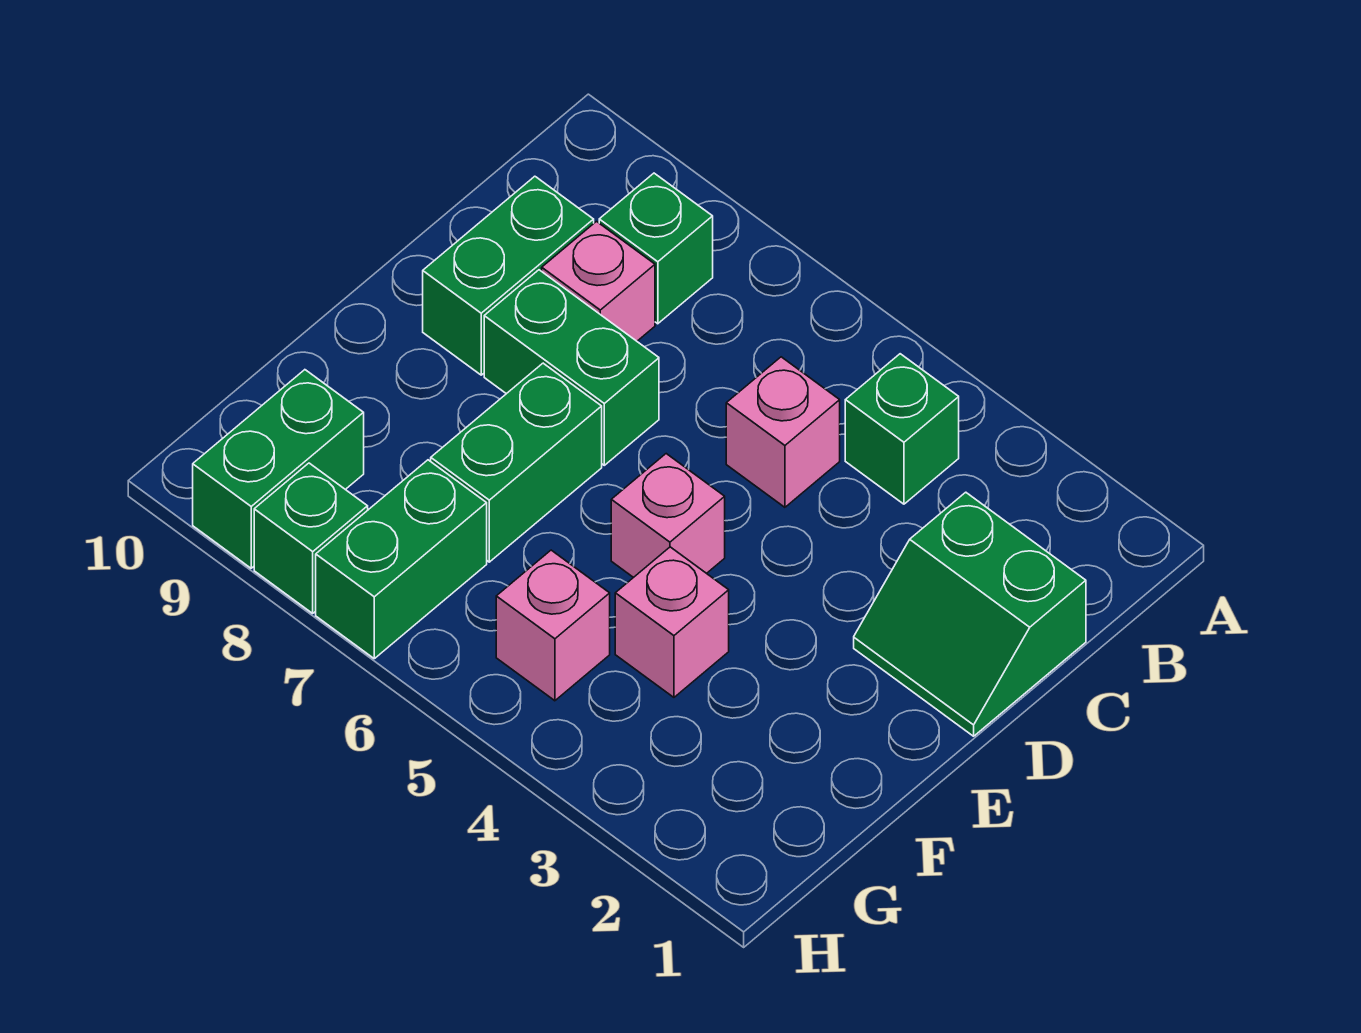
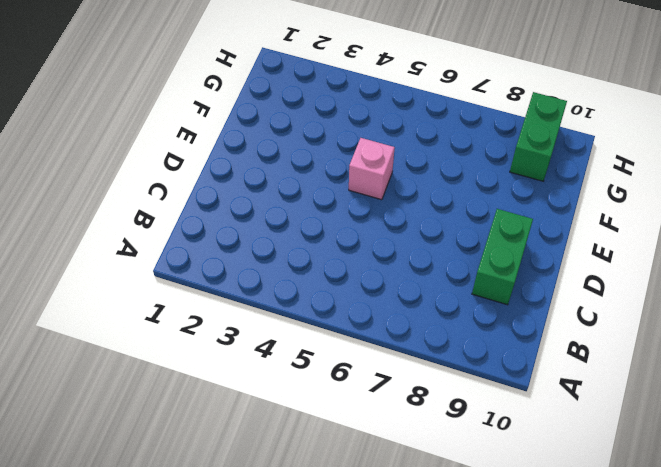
none -> green 1x1 brick [845,354,959,504]
none -> green 1x1 brick [599,173,713,324]
none -> green 2x2 slope [854,492,1086,736]

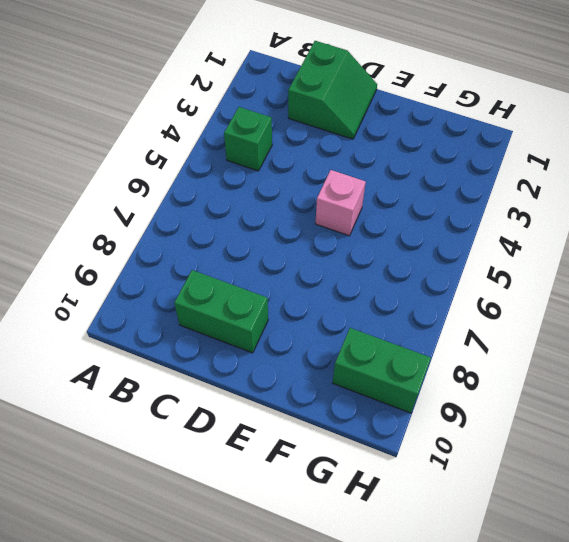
none -> green 1x1 brick [599,173,713,324]
none -> pink 1x1 brick [726,357,840,507]
none -> pink 1x1 brick [542,222,655,341]

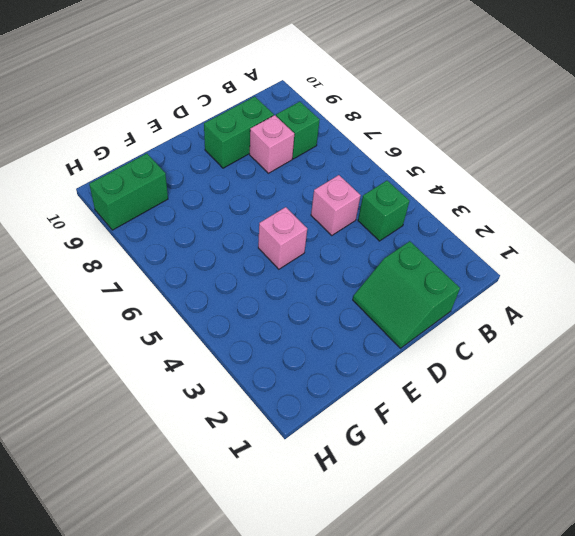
none -> green 1x2 brick [484,270,659,465]
none -> green 1x2 brick [431,363,602,562]
none -> pink 1x1 brick [615,547,729,697]

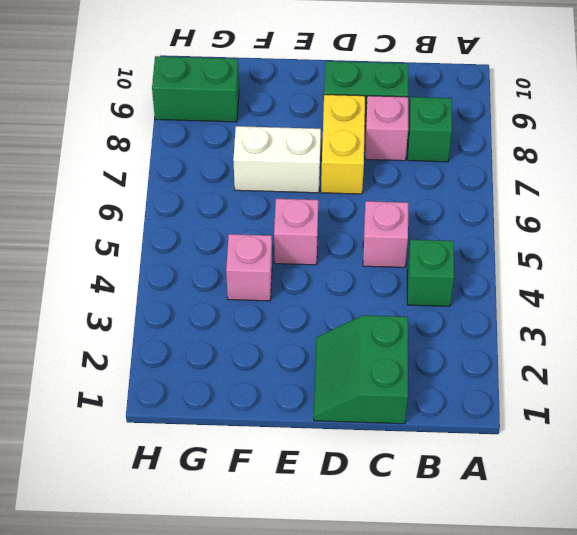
yellow 1x2 brick [321,95,365,194] -> green 1x2 brick [484,270,659,465]
white 1x2 brick [233,126,321,193] -> green 1x2 brick [431,363,602,562]
none -> pink 1x1 brick [496,550,610,701]
none -> green 1x2 brick [316,460,487,659]
none -> green 1x1 brick [254,463,368,613]

